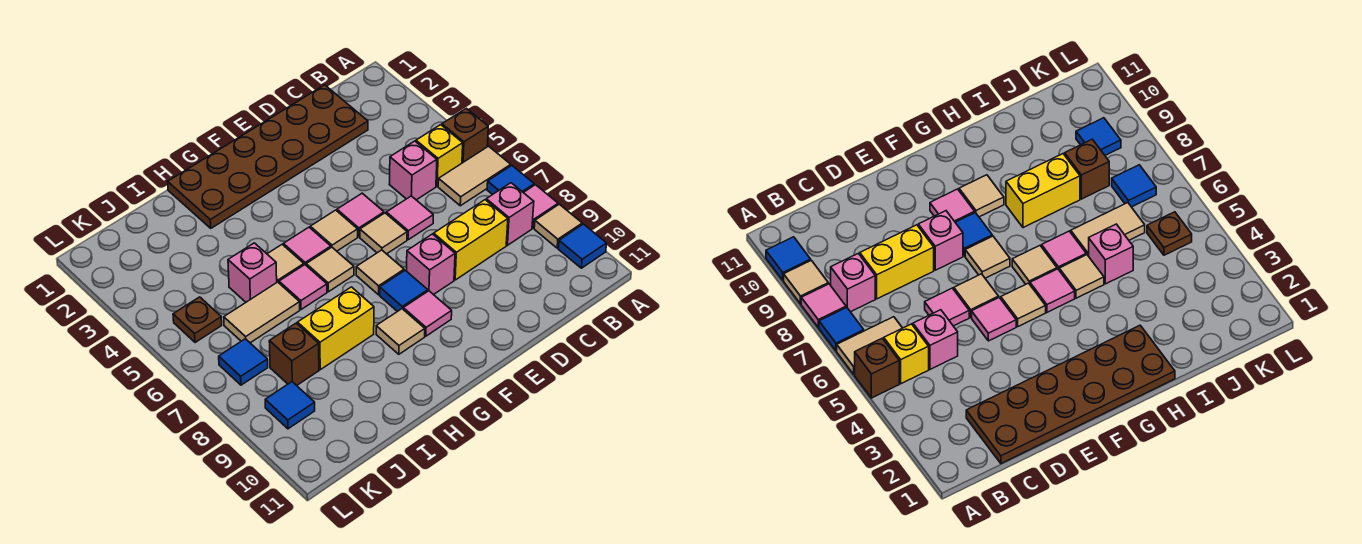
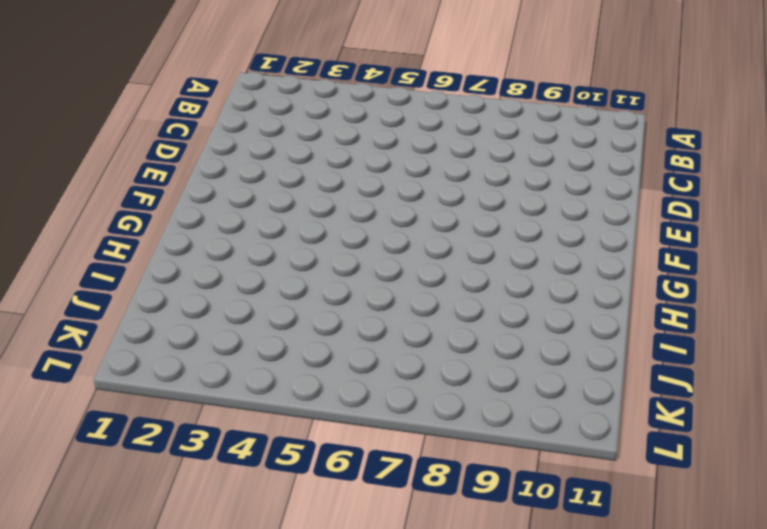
none -> brown 1x1 brick [442,108,488,163]
none -> tan 1x2 tile [438,146,511,206]
none -> blue 1x1 tile [487,166,534,195]
none -> pink 1x1 tile [524,185,558,228]

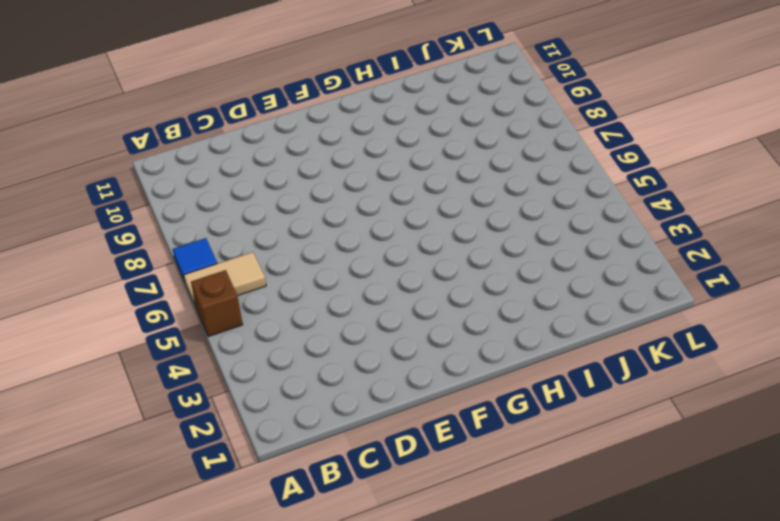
none -> pink 1x1 tile [524,185,558,228]
none -> tan 1x1 tile [534,204,582,248]
none -> blue 1x1 tile [558,224,607,268]
none -> yellow 1x1 brick [416,125,463,186]

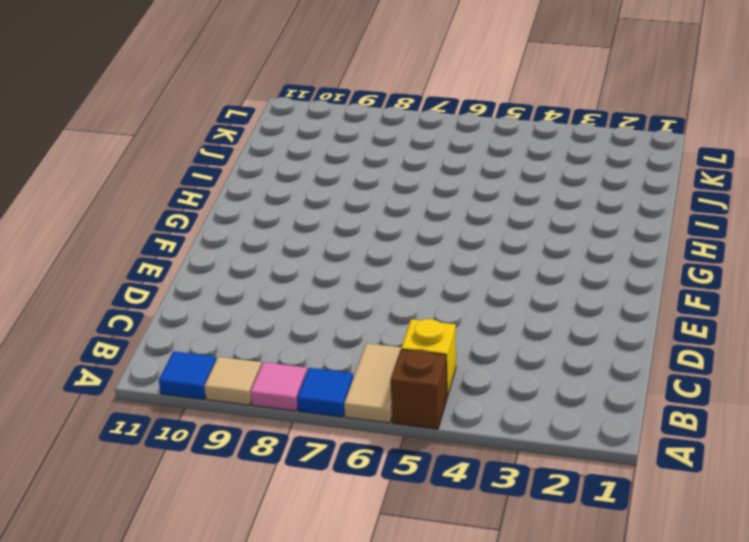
none -> pink 1x1 brick [486,183,534,245]
none -> brown 2x6 plate [168,85,368,228]
none -> pink 1x1 brick [389,141,437,200]
none -> yellow 1x2 brick [434,200,508,280]

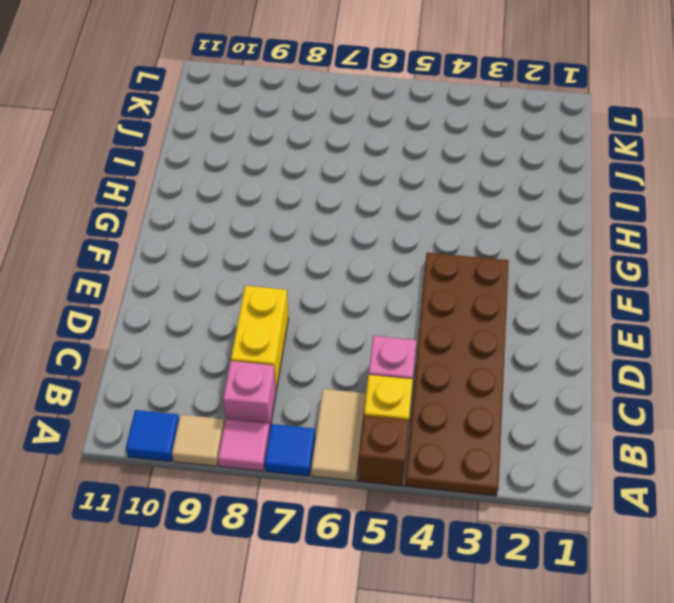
brown 2x6 plate [405,253,509,496] -> brown 2x6 plate moved to [168,85,368,228]
none -> pink 1x1 tile [386,196,433,240]
none -> pink 1x1 tile [337,193,384,237]
none -> tan 1x1 tile [360,213,407,254]
none -> pink 1x1 brick [406,234,455,295]

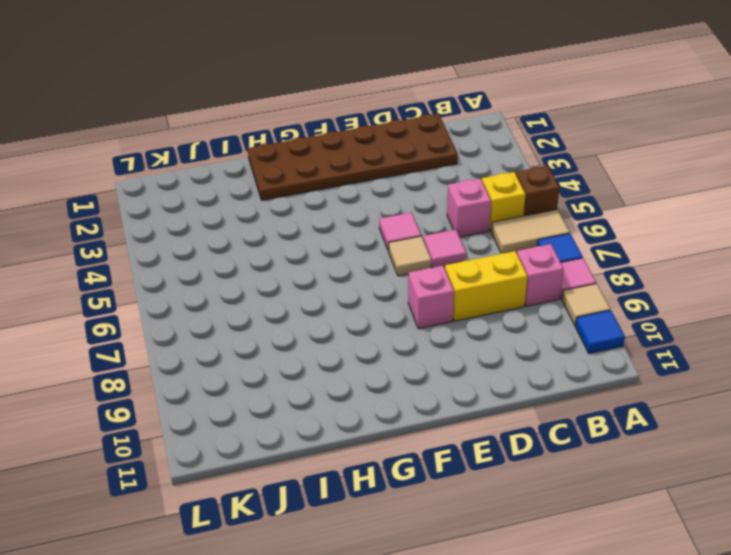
none -> tan 1x1 tile [310,210,358,251]
none -> tan 1x1 tile [356,250,404,295]
none -> blue 1x1 tile [380,270,428,312]
none -> pink 1x1 tile [403,291,452,336]

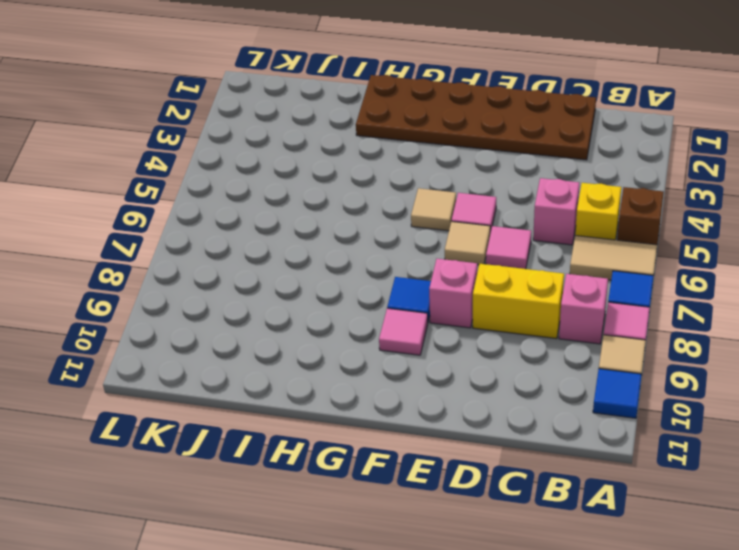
none -> tan 1x1 tile [356,250,404,295]
none -> pink 1x1 tile [283,227,331,265]
none -> tan 1x1 tile [306,247,354,292]
none -> tan 1x1 tile [376,309,425,354]

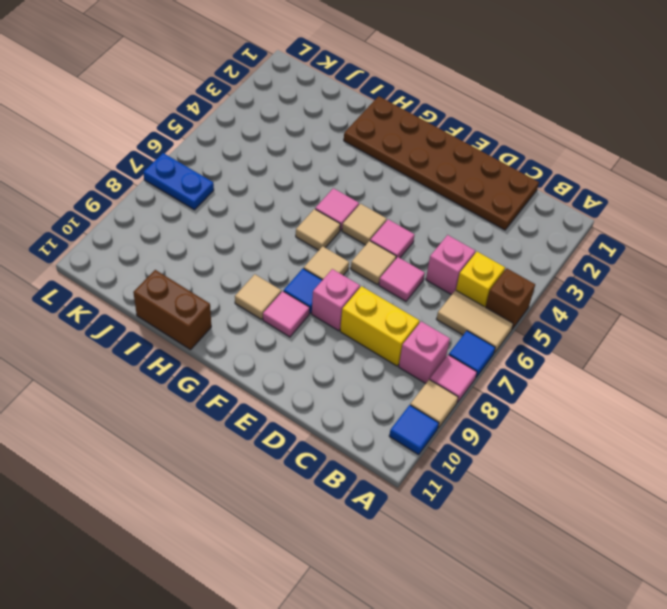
brown 1x2 brick [133,270,211,350] -> none
blue 1x2 plate [143,153,214,210] -> blue 1x1 tile [219,339,268,385]
none -> tan 1x1 tile [267,245,304,283]
none -> pink 1x1 tile [279,265,327,310]
none -> yellow 1x2 brick [297,287,374,370]
none -> pink 1x1 brick [228,243,277,302]

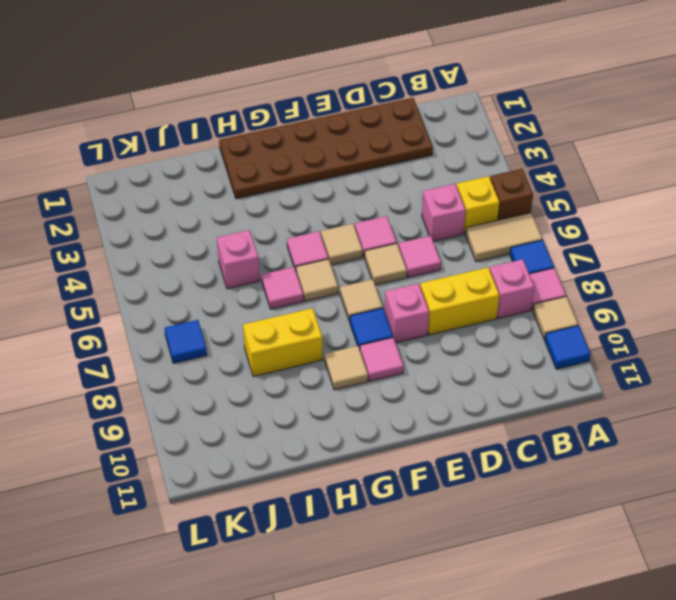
none -> tan 1x1 tile [267,245,304,283]
none -> tan 1x2 tile [224,282,300,343]
none -> brown 1x1 brick [269,323,319,386]
none -> brown 1x1 plate [173,297,222,343]

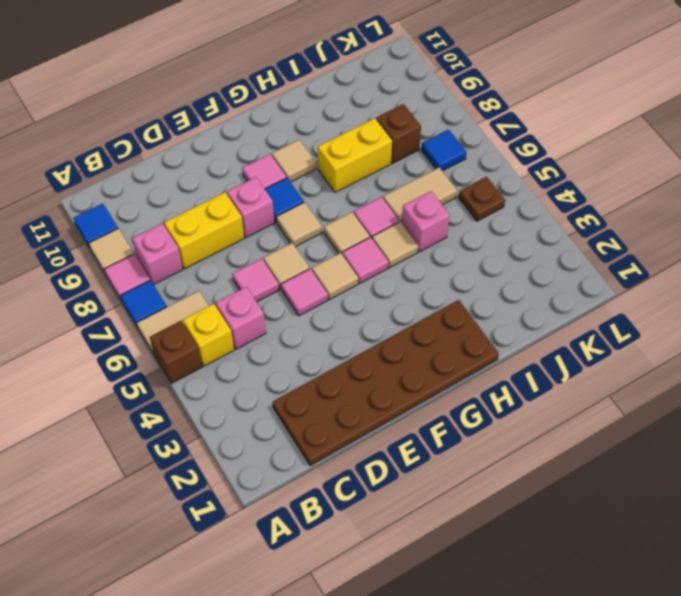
none -> blue 1x1 tile [265,382,315,429]

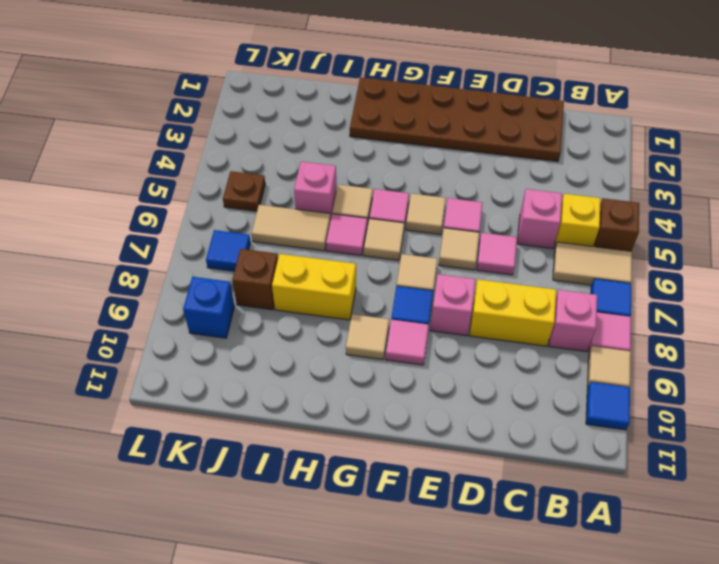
blue 1x1 brick [183,277,235,338] -> blue 1x1 tile [265,382,315,429]

